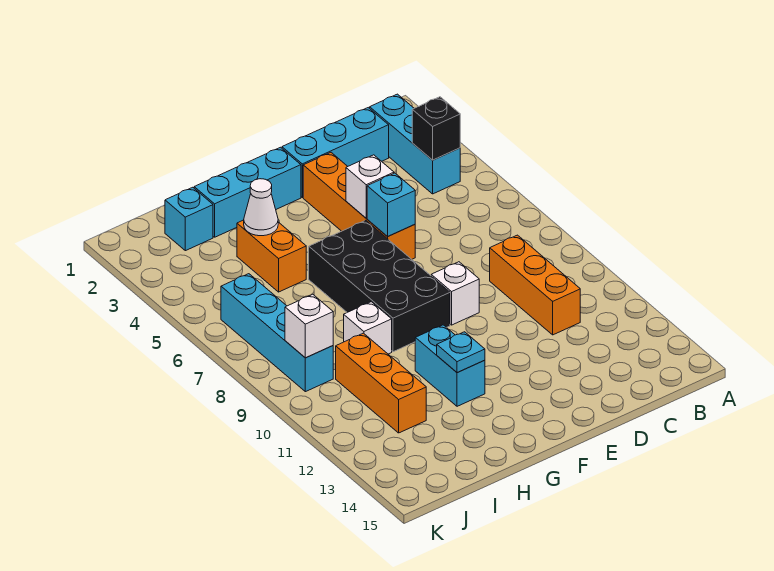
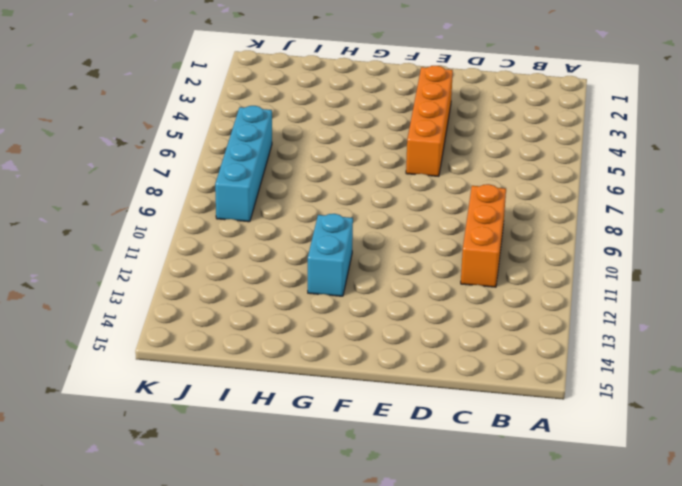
none -> cyan 1x3 brick [370,94,460,194]
none -> cyan 1x3 brick [282,108,389,197]
none -> white 1x1 brick [431,262,479,325]

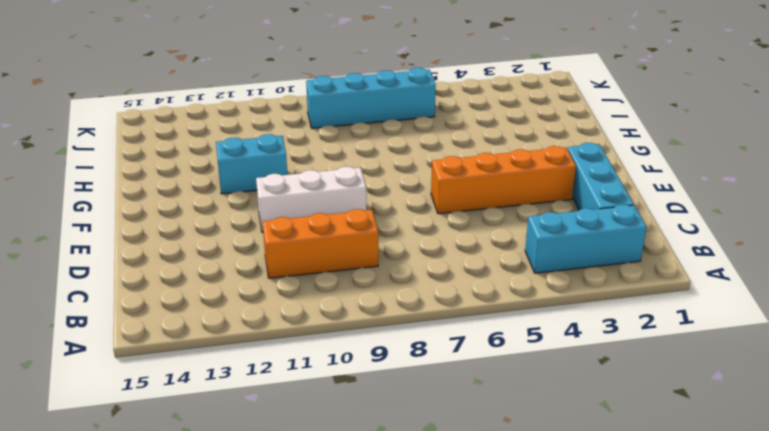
white 1x3 brick [256,167,366,232] -> white 1x1 brick [431,262,479,325]
none -> cyan 1x3 brick [194,147,301,237]
none -> black 2x4 brick [309,220,450,352]
none -> orange 1x2 brick [237,220,306,292]

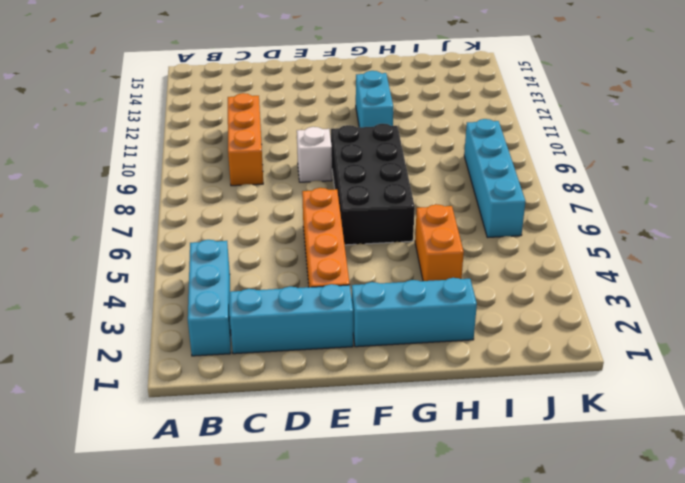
none -> white 1x1 brick [344,302,392,354]
none -> cyan 1x1 brick [165,187,213,251]
none -> orange 1x3 brick [336,333,426,433]

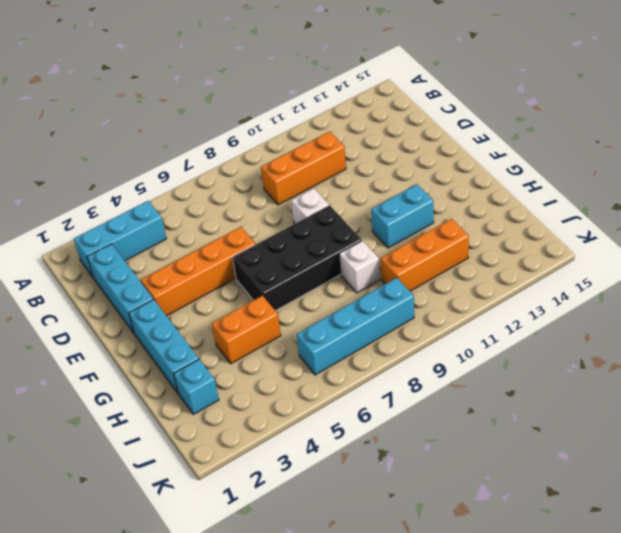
none -> black 1x1 brick [412,97,460,160]
none -> white 1x1 brick [346,155,394,218]
none -> cyan 1x1 brick [367,173,415,237]

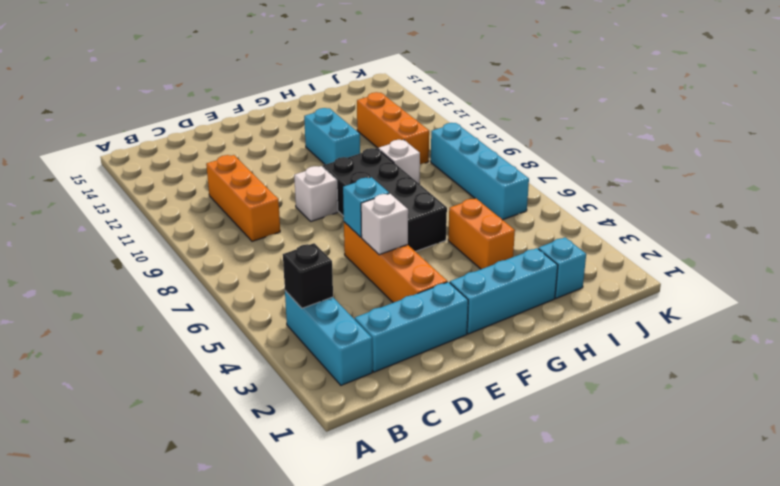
none -> cyan 1x1 plate [437,332,485,373]
none -> white 1x1 cone [244,179,278,236]
none -> white 1x1 brick [285,294,333,358]

